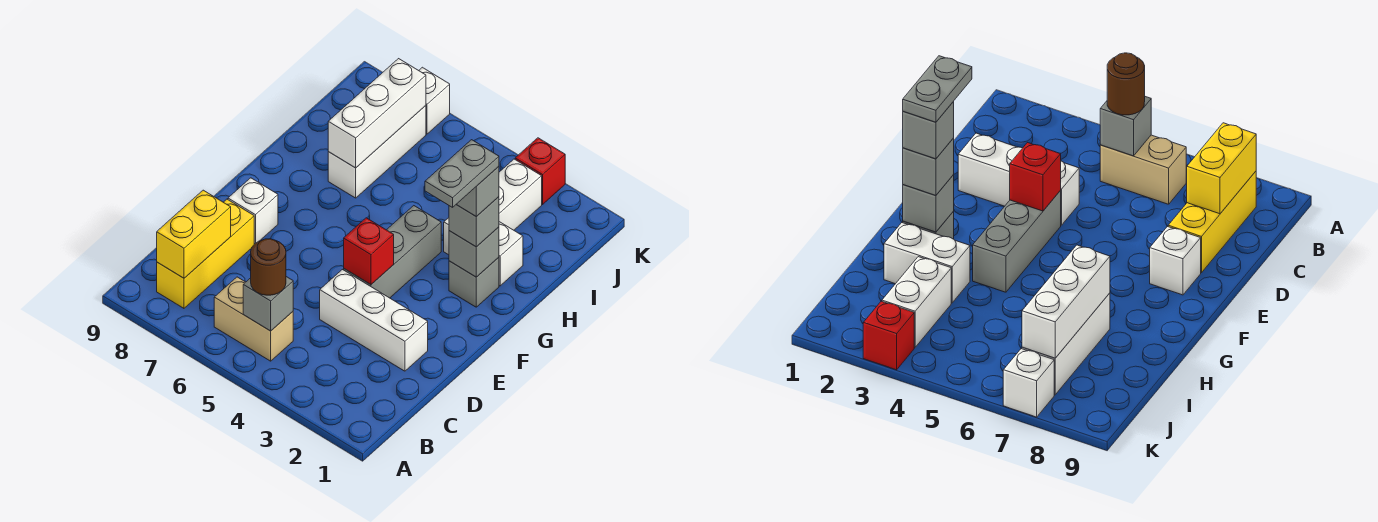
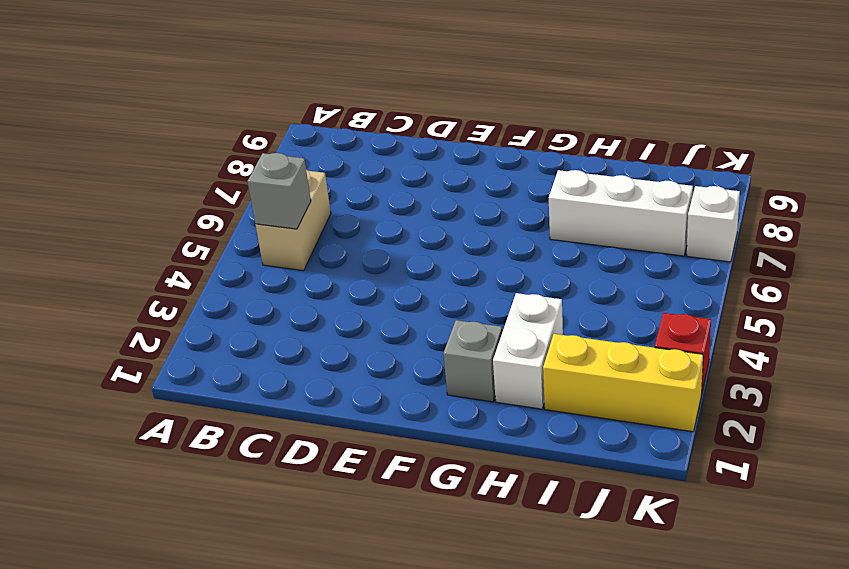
yellow 1x3 brick [543,334,703,432] -> yellow 1x3 brick moved to [157,199,254,308]
none -> white 1x3 brick [320,270,428,371]
none -> grey 1x3 brick [344,206,441,298]
none -> white 1x1 brick [228,178,278,244]

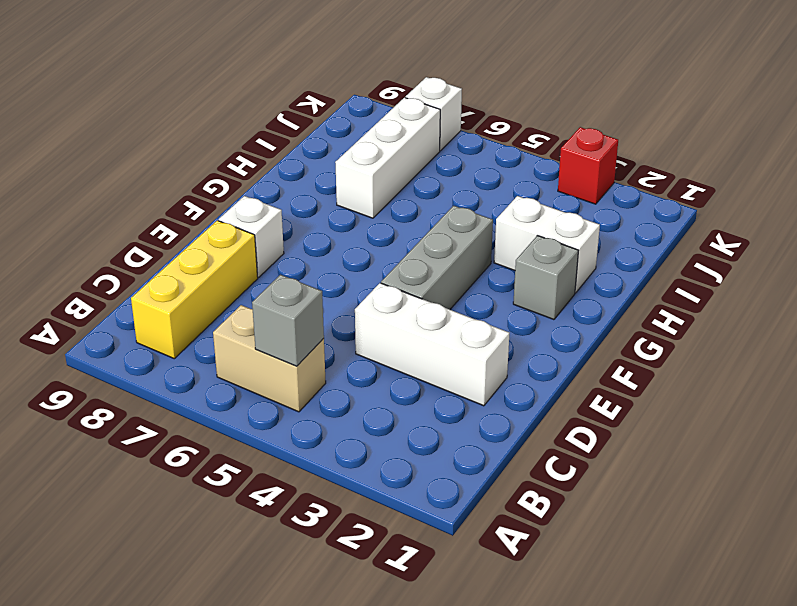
none -> white 1x2 brick [499,159,542,230]
none -> yellow 1x2 brick [157,190,231,278]
none -> red 1x1 brick [344,218,394,285]

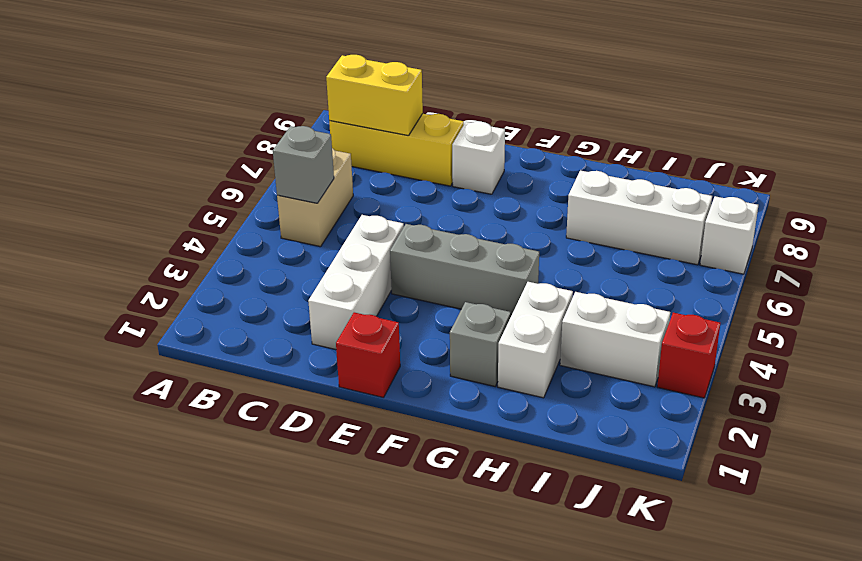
red 1x1 brick [336,312,400,398] -> red 1x1 brick moved to [344,218,394,285]
none -> grey 1x1 brick [449,227,499,277]
none -> white 1x3 brick [328,59,426,168]
none -> brown 1x1 round brick [251,239,286,295]

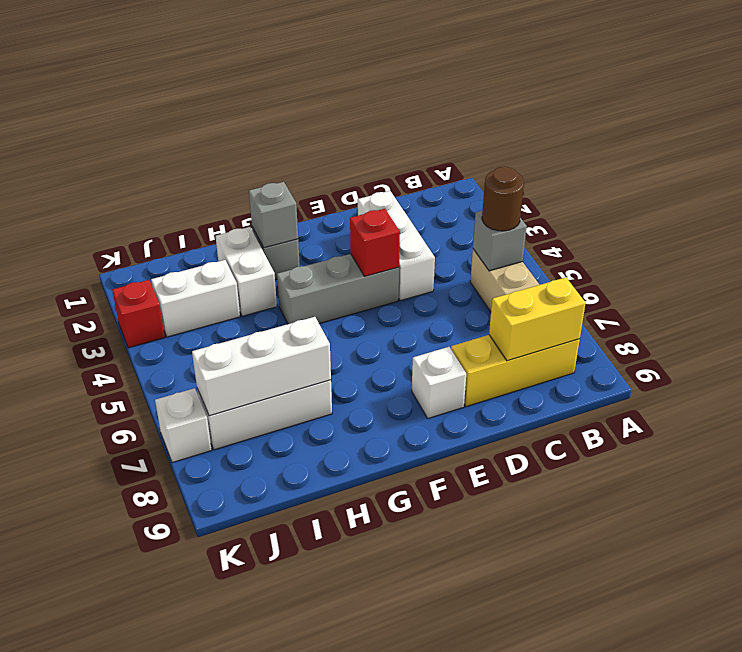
none -> grey 1x1 brick [449,197,499,247]
none -> grey 1x1 brick [456,167,499,217]
none -> grey 1x2 plate [425,140,499,207]

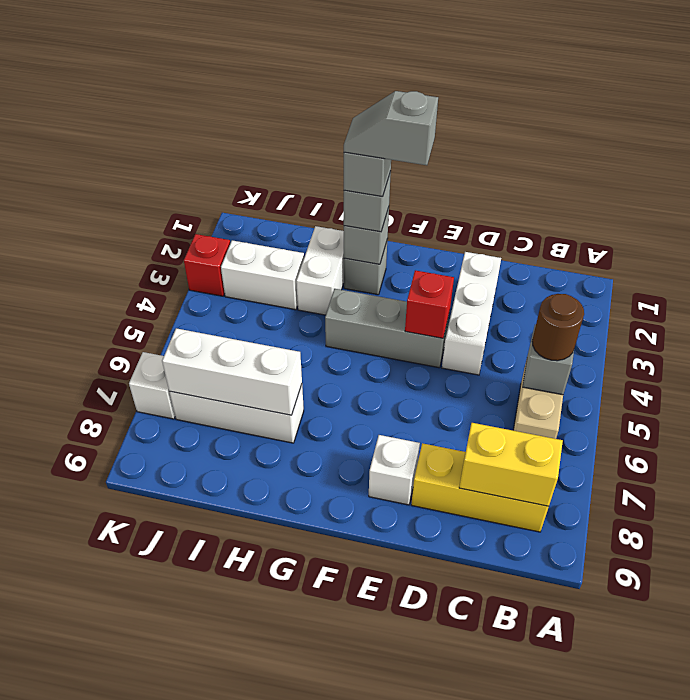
grey 1x2 slope [344,91,438,165] -> grey 1x2 plate [425,140,499,207]

